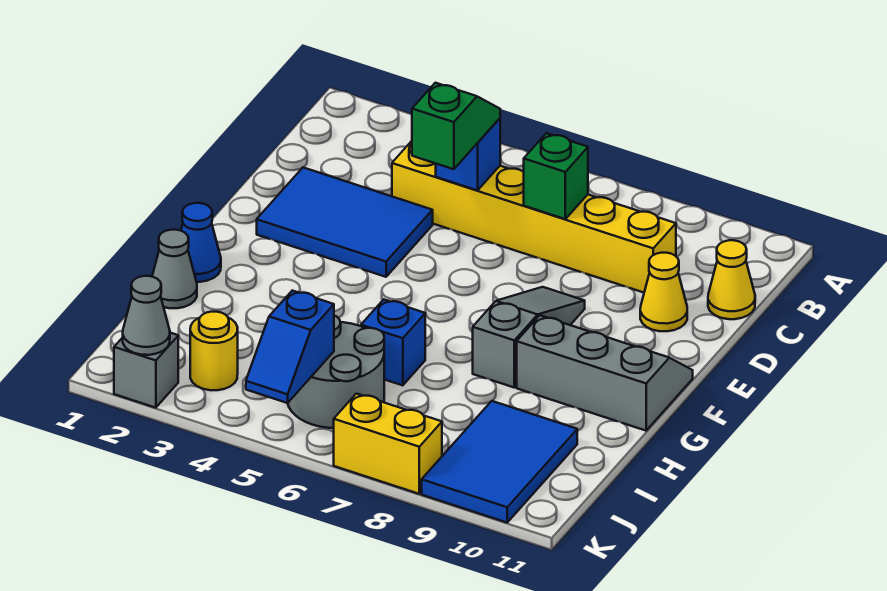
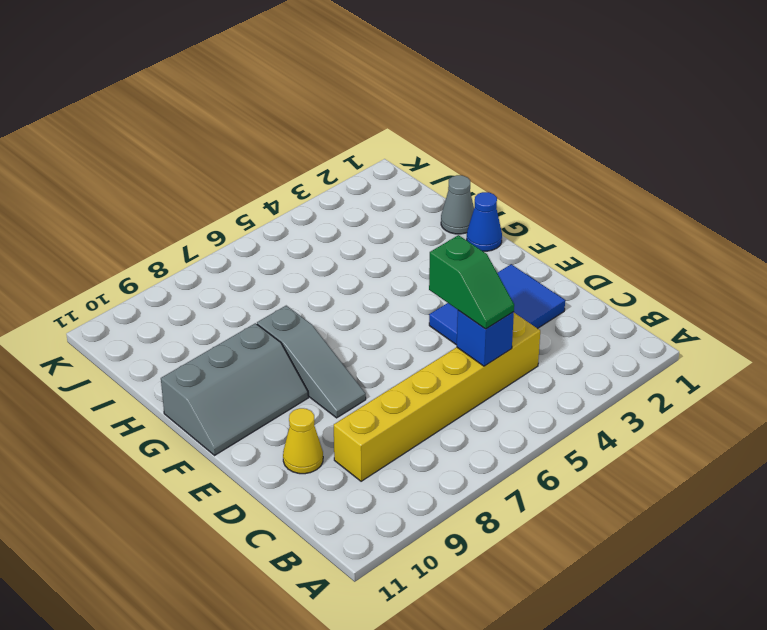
none -> yellow 1x1 cone [708,240,755,319]
none -> blue 1x1 brick [361,300,425,385]
none -> grey 2x2 round brick [288,316,384,428]

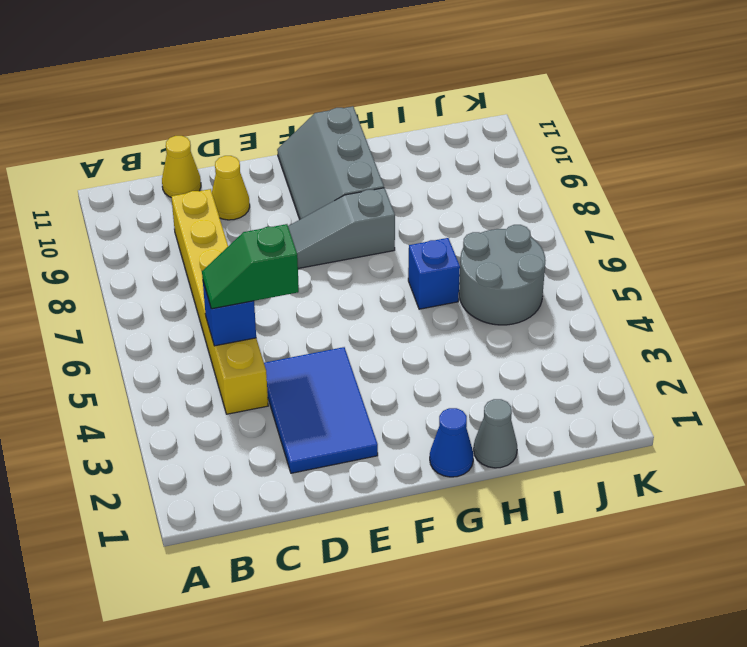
none -> blue 2x3 tile [422,401,577,523]
none -> yellow 1x1 round brick [190,312,238,390]
none -> grey 1x1 brick [114,333,178,408]

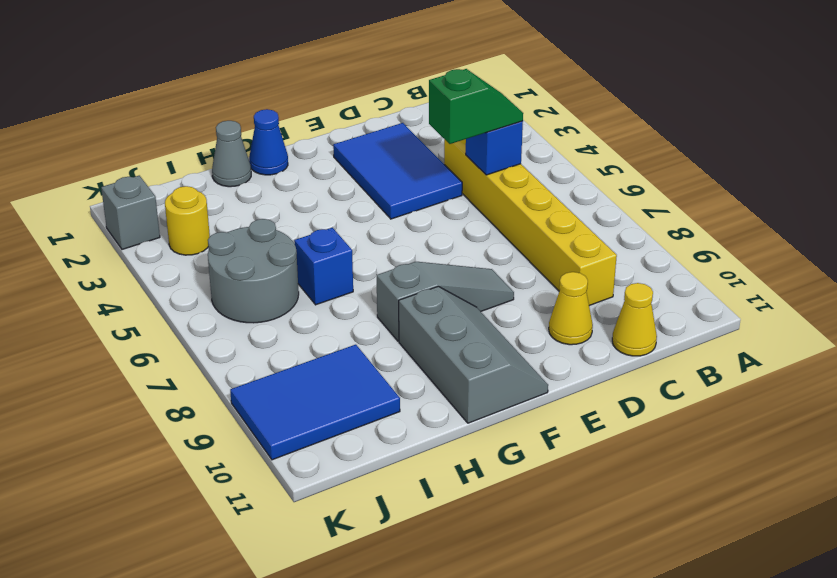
none -> yellow 1x2 brick [334,394,442,494]
none -> green 1x1 brick [524,133,588,219]
none -> blue 1x2 slope [246,291,334,403]

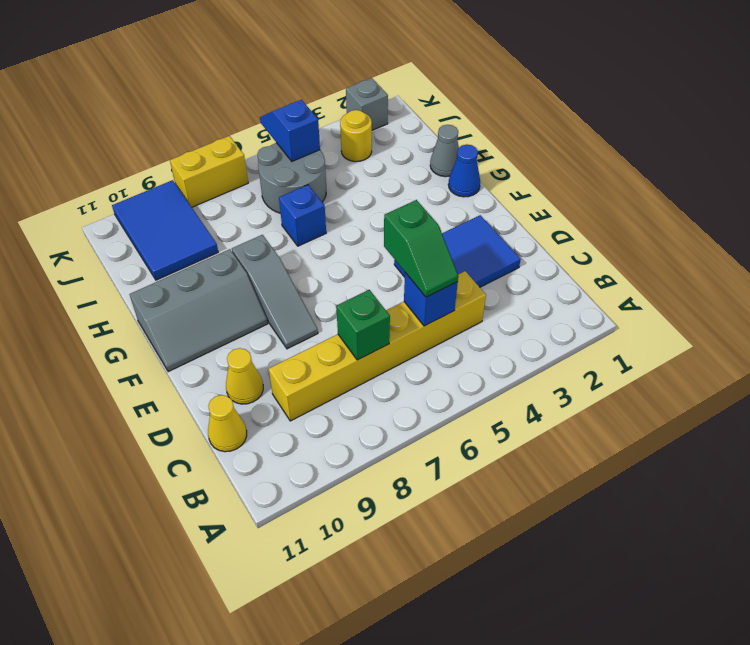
none -> grey 1x1 cone [123,276,170,355]

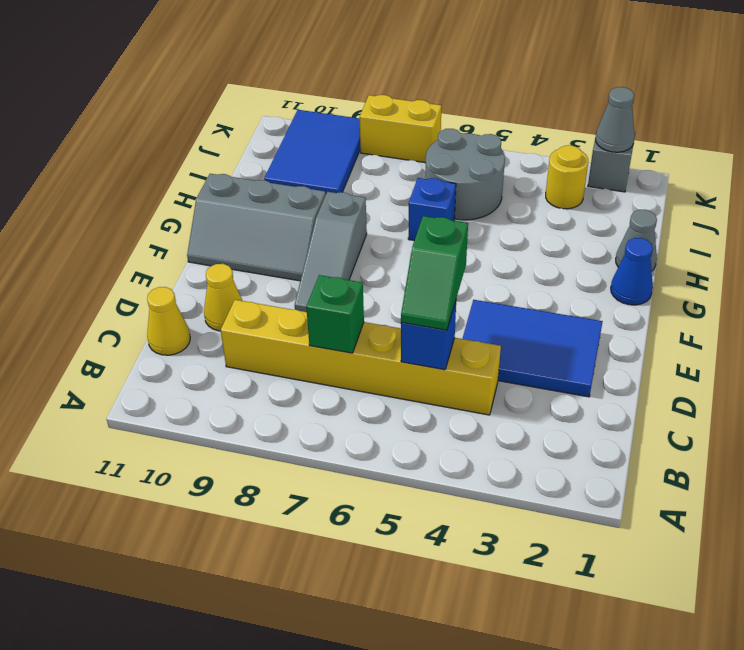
none -> blue 1x2 slope [246,291,334,403]

